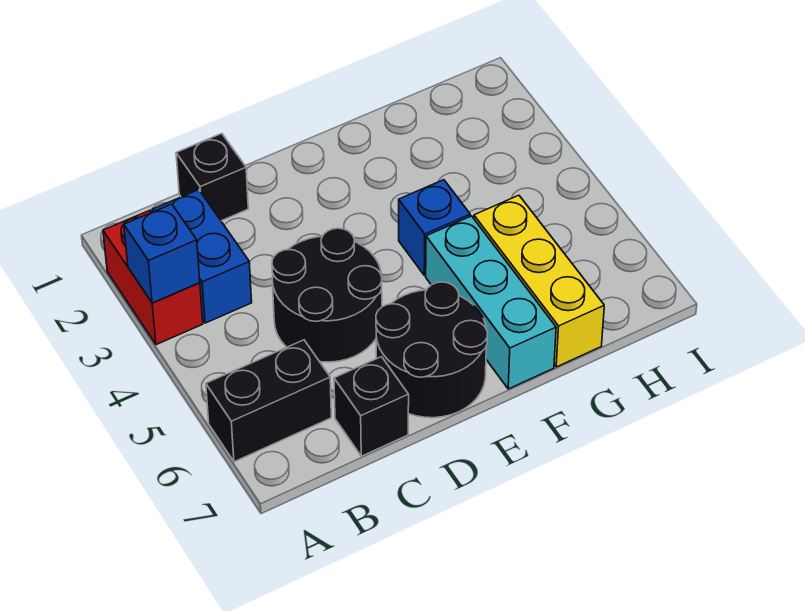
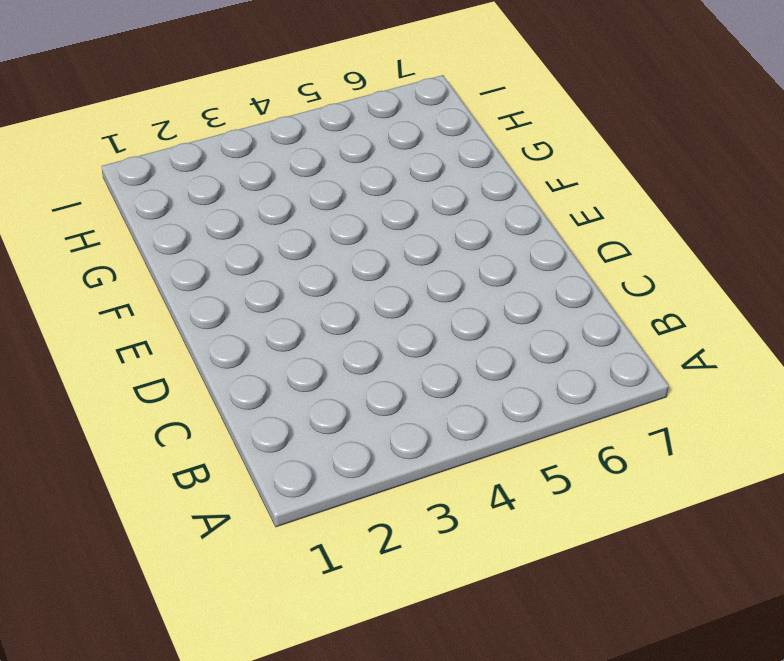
none -> red 1x2 brick [103,210,203,345]
none -> black 1x2 brick [206,340,331,462]

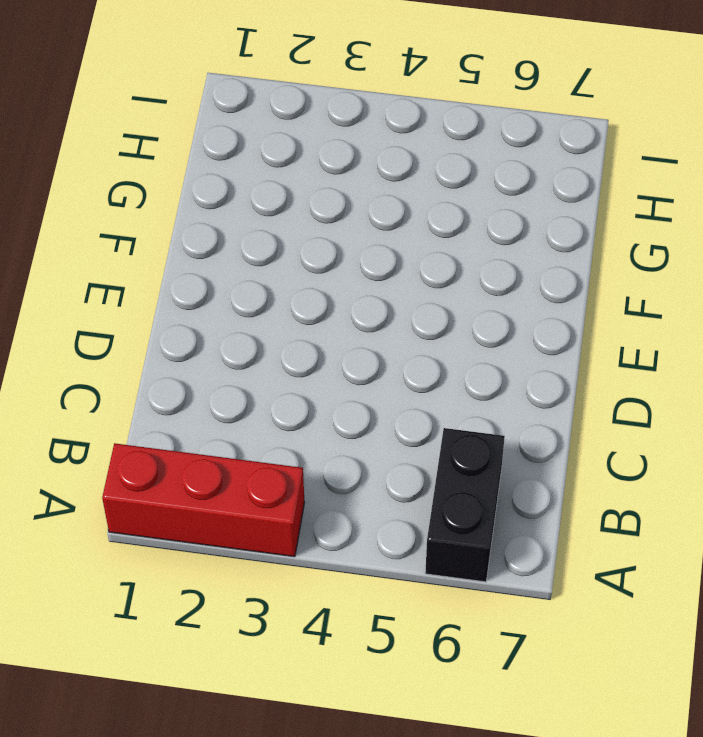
red 1x3 brick [102,443,305,557] -> red 1x2 brick [103,210,203,345]
none -> blue 1x2 brick [152,190,252,323]
none -> black 1x1 brick [176,134,248,221]

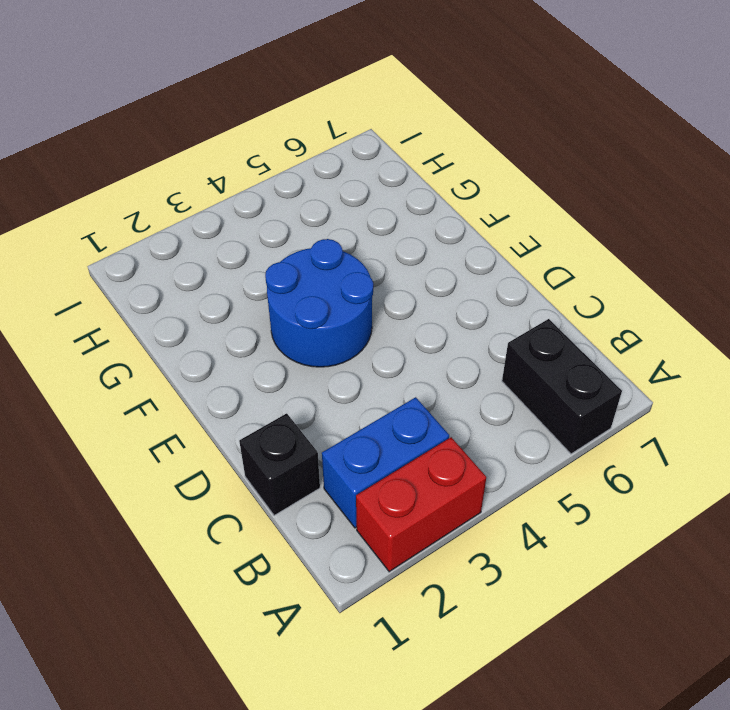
blue 2x2 round brick [265,239,373,367] -> blue 1x1 brick [399,180,470,276]
none -> black 2x2 round brick [272,228,382,362]
none -> black 1x1 brick [334,357,409,456]

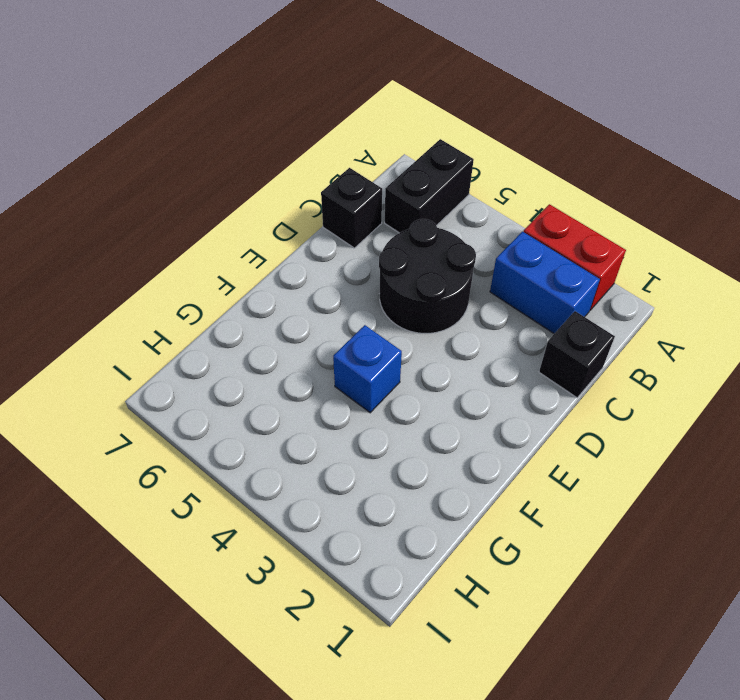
none -> black 2x2 round brick [376,282,487,418]
none -> cyan 1x3 brick [426,216,556,389]

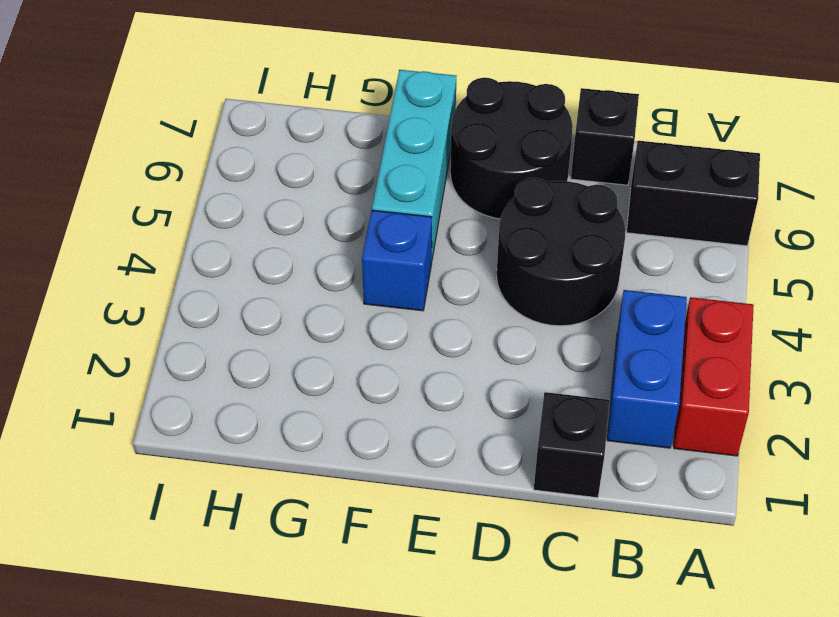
none -> yellow 1x3 brick [474,195,604,367]
none -> blue 1x1 brick [124,204,200,303]

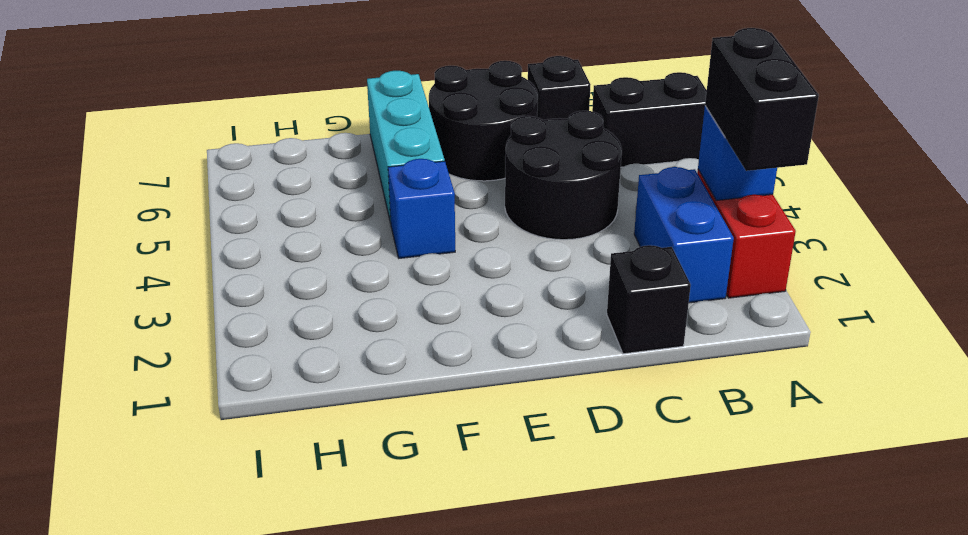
black 1x2 brick [705,28,819,171] -> none
none -> yellow 1x3 brick [474,195,604,367]

